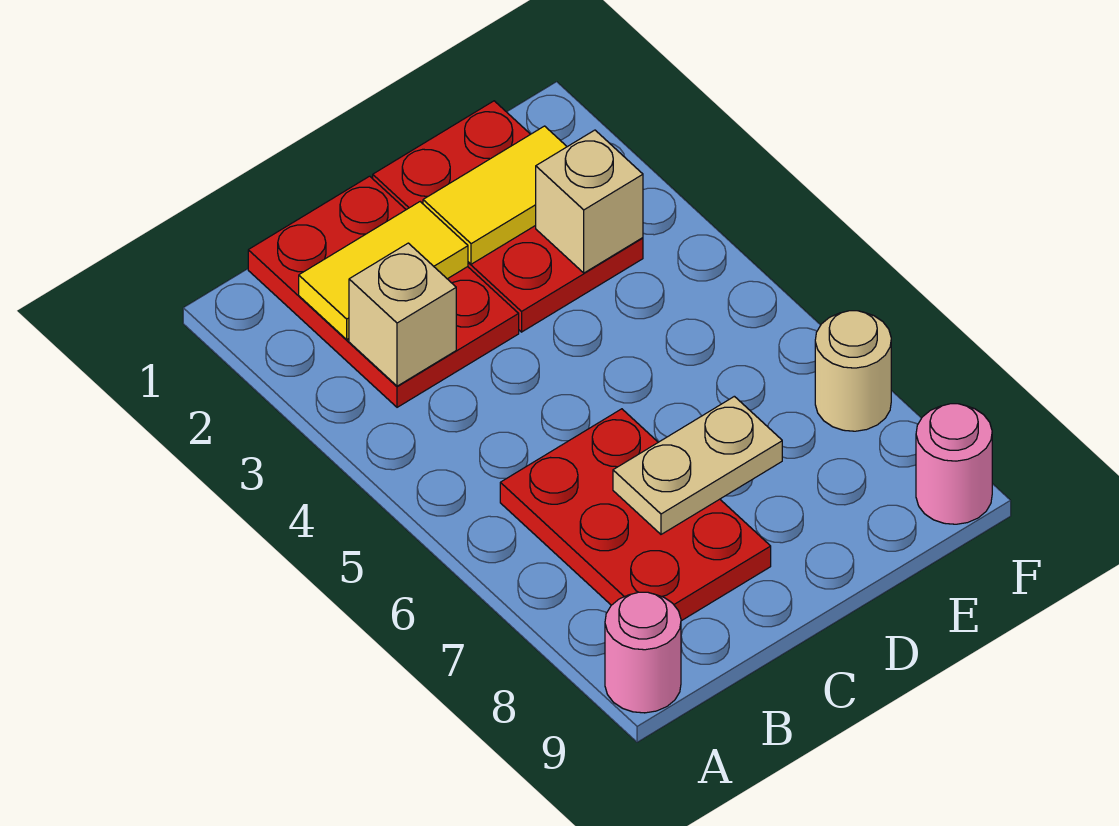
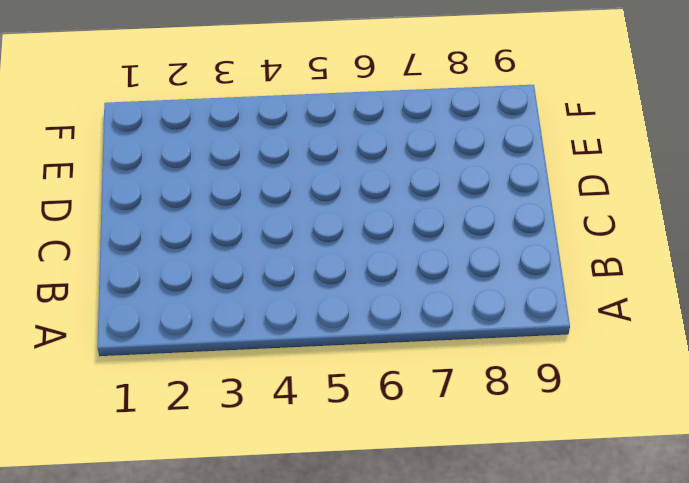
none -> pink 1x1 round brick [605,592,681,713]
none -> red 2x3 plate [248,176,519,407]

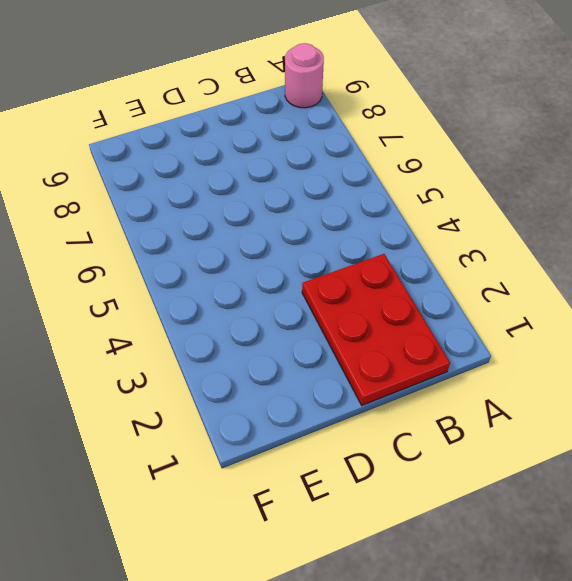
none -> red 2x3 plate [500,409,771,621]
none -> red 2x3 plate [373,101,643,332]

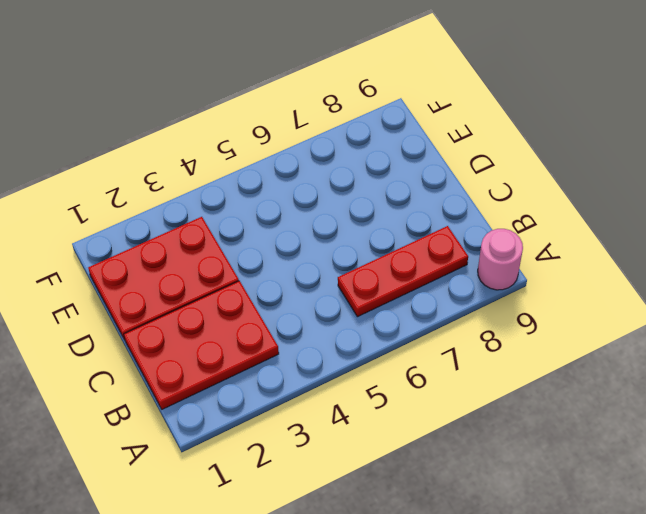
red 1x3 plate [338,226,468,317] -> red 2x3 plate [500,409,771,621]
none -> tan 1x1 round brick [815,311,891,431]
none -> pink 1x1 round brick [916,404,992,524]

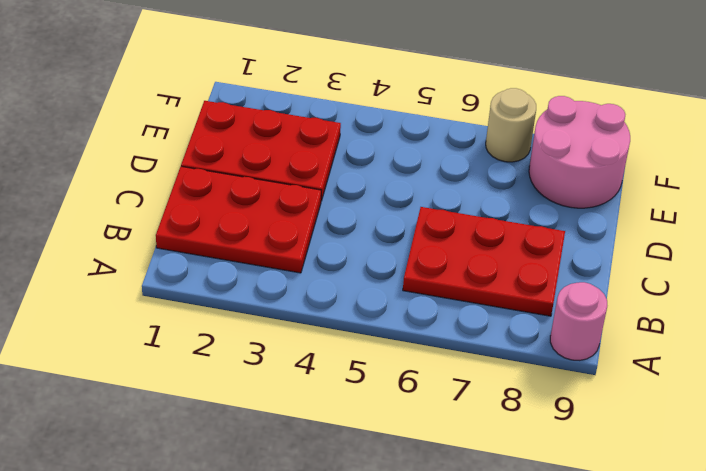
pink 2x2 round brick [529,96,630,208] -> pink 1x1 round brick [916,404,992,524]
none -> yellow 1x2 tile [299,202,468,339]
none -> tan 1x1 brick [349,243,456,386]

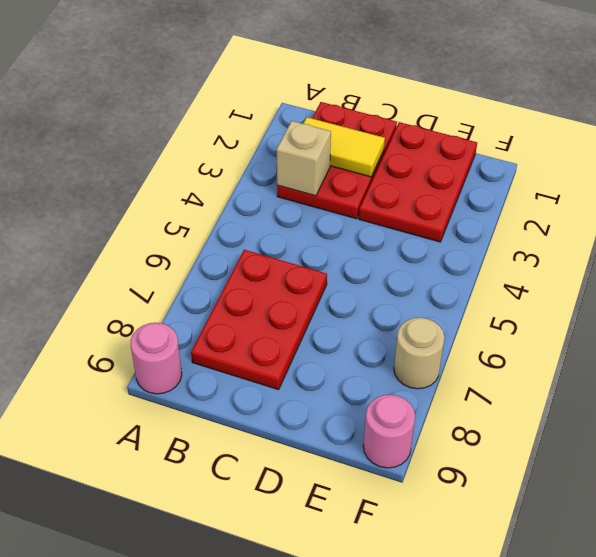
none -> tan 1x2 plate [613,396,782,534]
none -> yellow 1x2 tile [423,126,567,264]

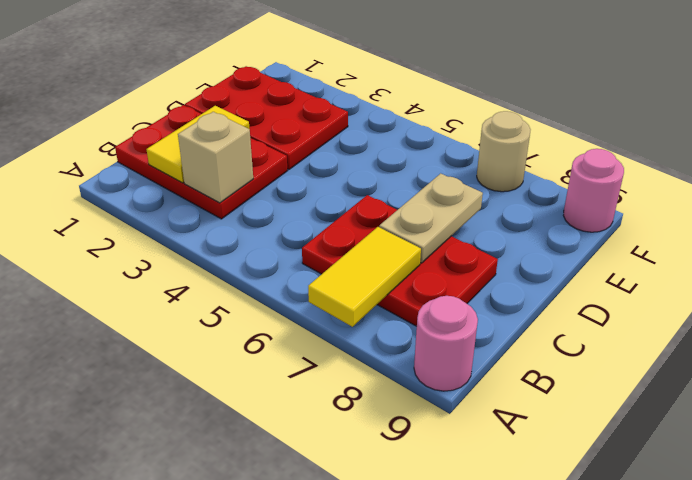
yellow 1x2 tile [308,227,421,327] -> yellow 1x2 tile moved to [423,126,567,264]
none -> tan 1x1 brick [536,130,643,273]

